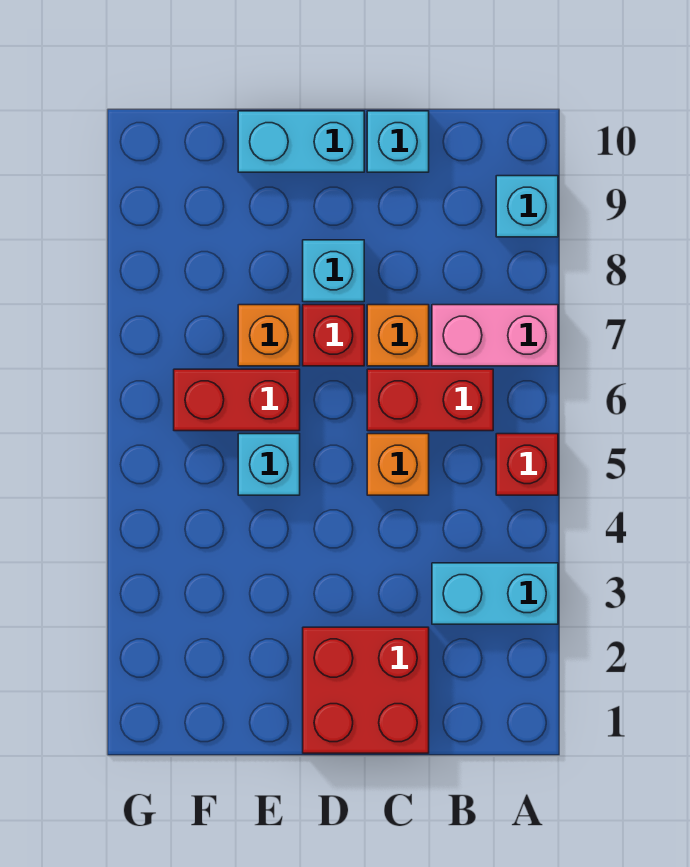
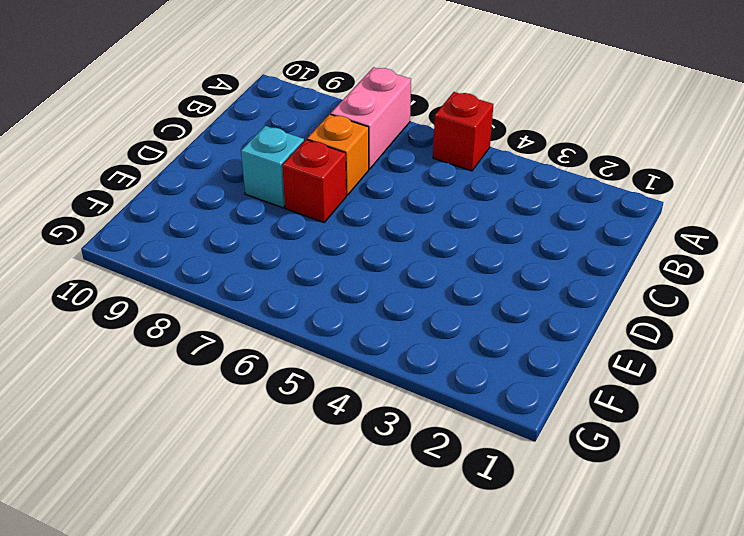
none -> cyan 1x2 brick [432,563,558,624]
none -> cyan 1x1 brick [496,176,558,237]
none -> red 1x2 brick [367,369,493,431]

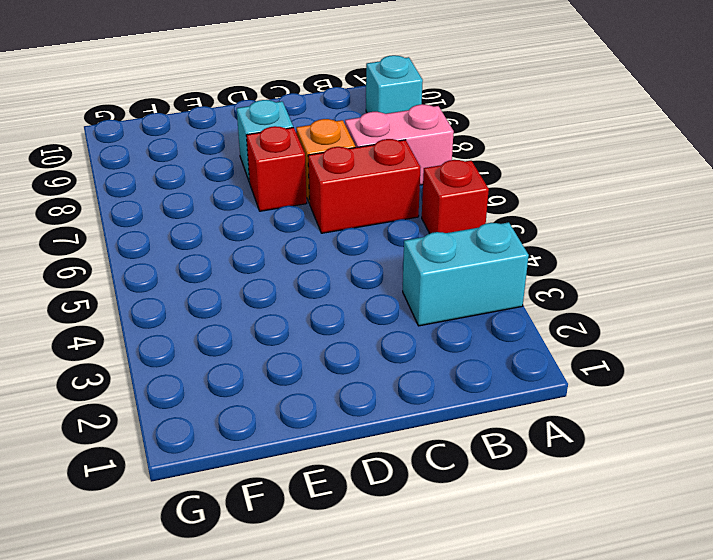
none -> red 2x2 brick [303,627,429,753]
none -> orange 1x1 brick [367,434,429,495]
none -> cyan 1x1 brick [367,111,429,172]

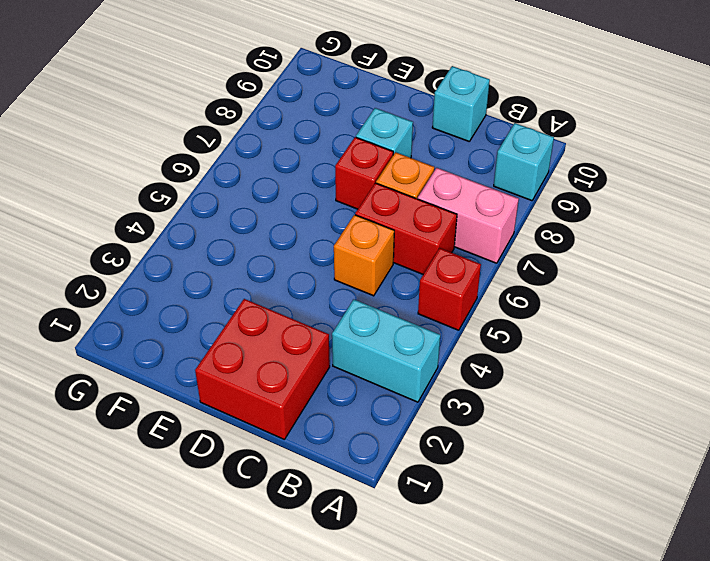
none -> cyan 1x2 brick [238,111,364,172]
none -> cyan 1x1 brick [238,434,300,495]
none -> red 1x2 brick [174,369,300,431]

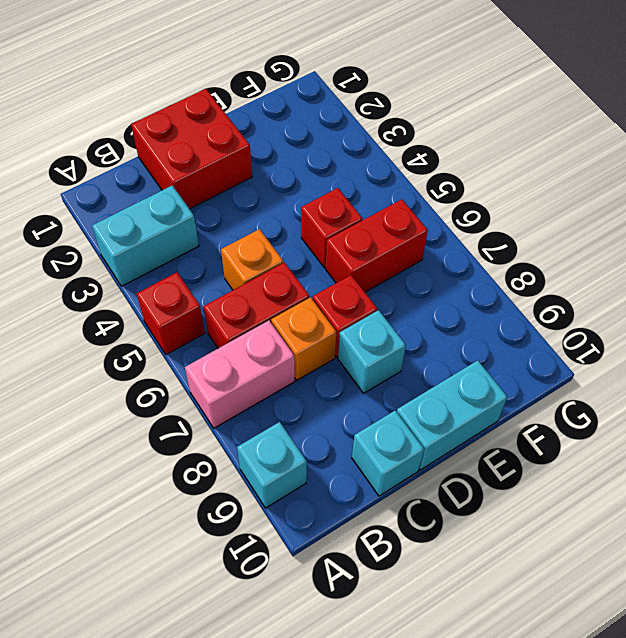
red 1x1 brick [301,188,363,268] -> cyan 1x1 brick [238,434,300,495]
none -> orange 1x1 brick [238,305,300,366]

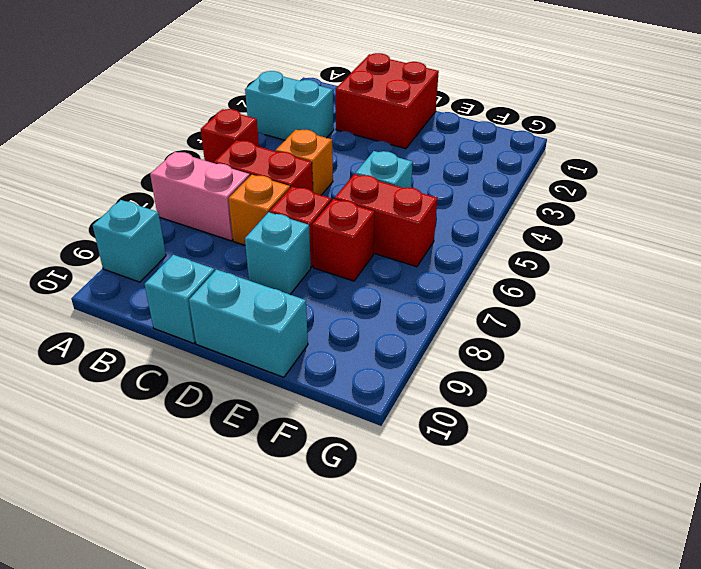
red 1x1 brick [312,199,374,281] -> orange 1x1 brick [238,305,300,366]

